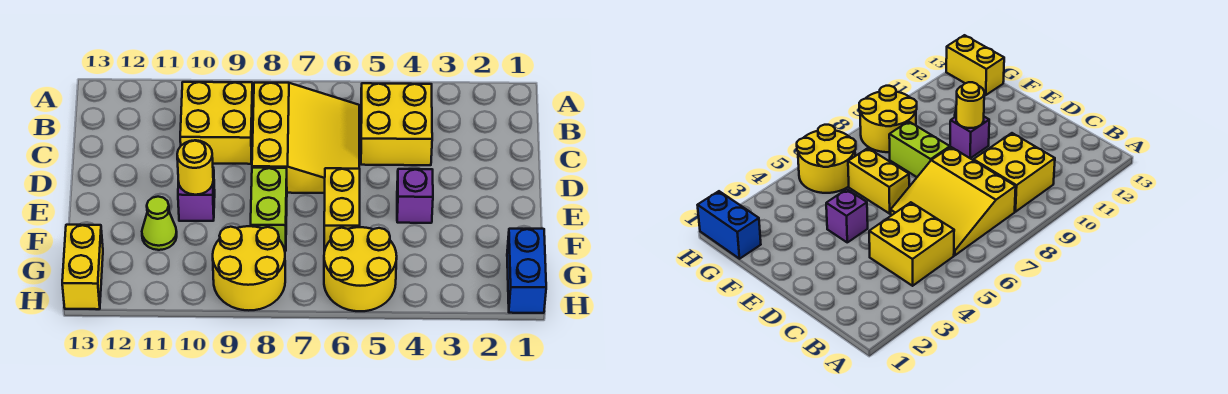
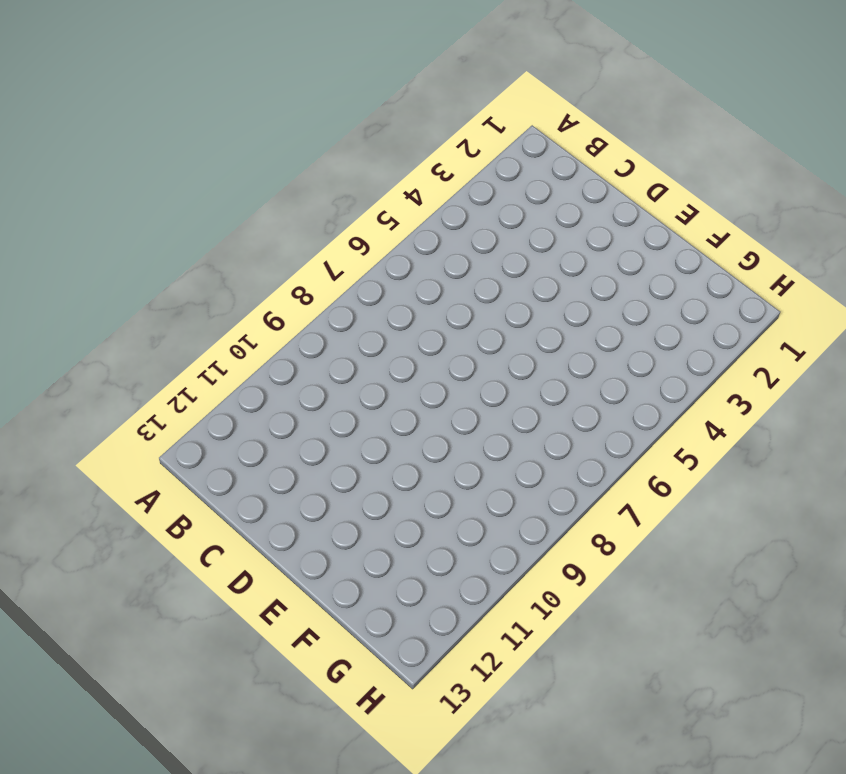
none -> yellow 2x2 brick [361,83,432,165]
none -> yellow 3x3 slope [252,83,359,193]
none -> yellow 2x2 brick [180,82,253,164]

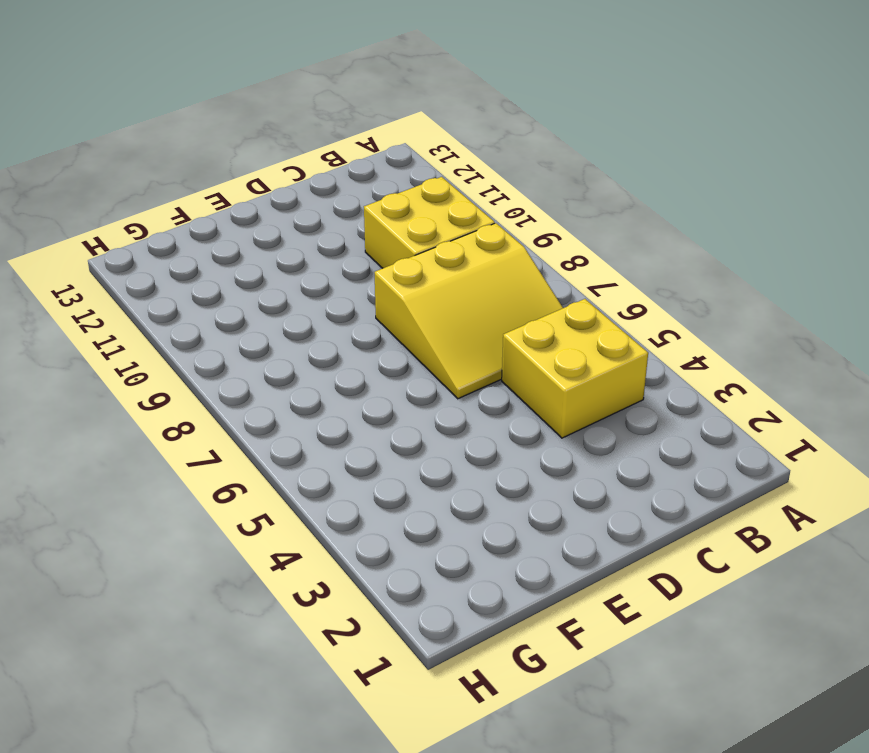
none -> purple 1x1 brick [397,169,433,223]
none -> yellow 1x2 brick [324,168,360,251]
none -> lime 1x2 brick [251,168,287,251]

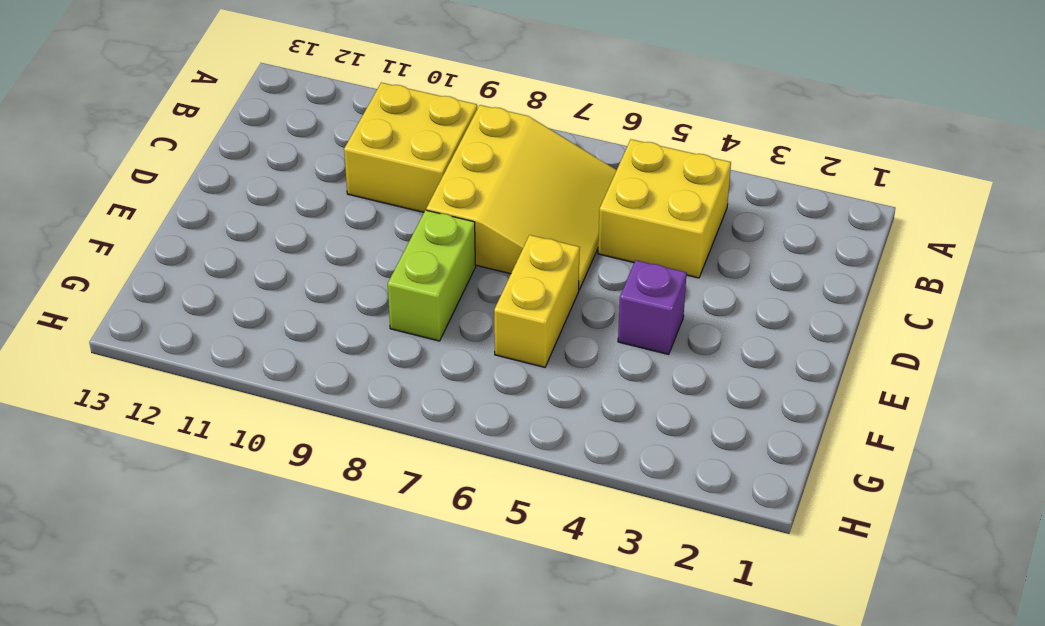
none -> purple 1x1 brick [178,168,215,221]
none -> lime 1x1 cone [142,197,177,250]
none -> blue 1x2 brick [507,229,546,313]

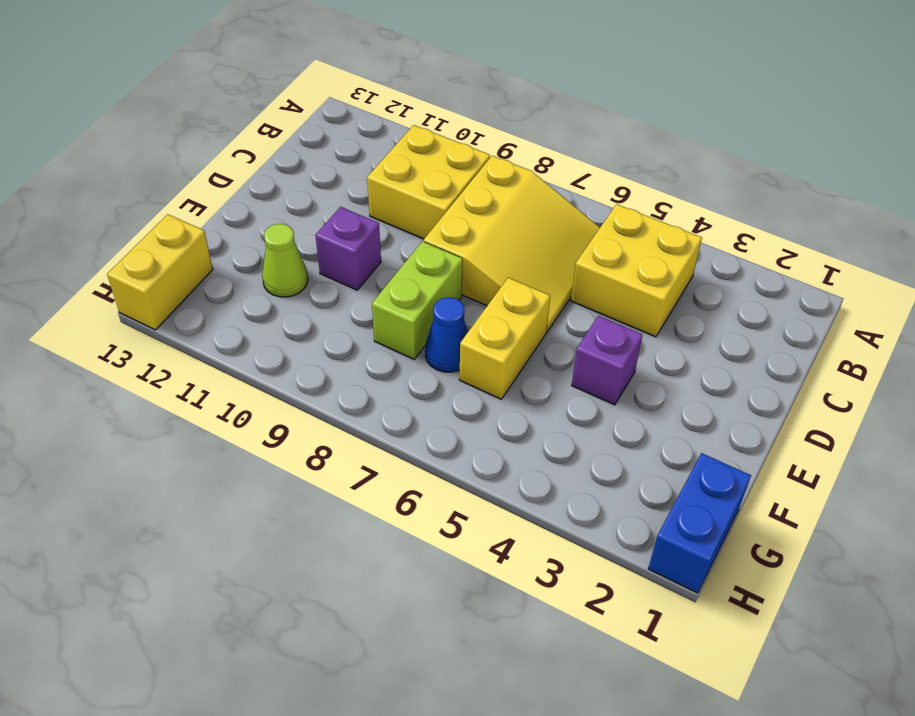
blue 1x1 cone [425,297,468,372] -> none
none -> yellow 2x2 round brick [324,227,397,311]
none -> yellow 2x2 round brick [213,226,285,310]
none -> yellow 1x1 round brick [177,140,213,195]

